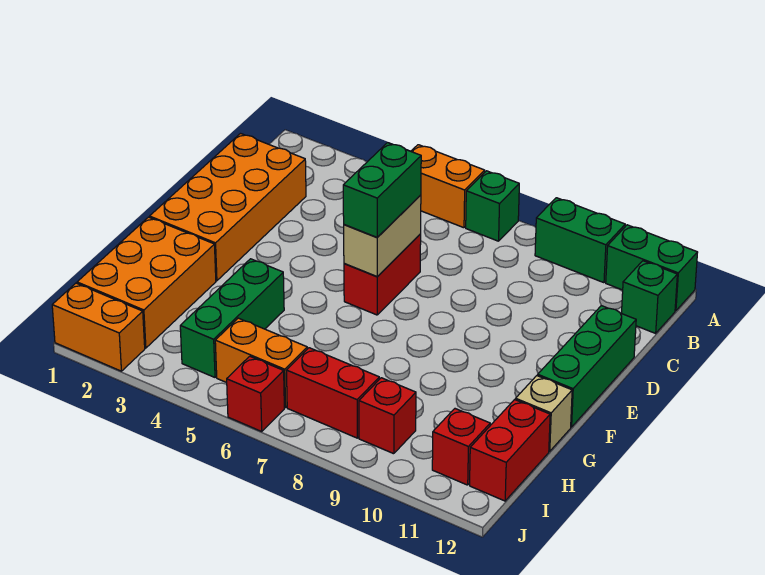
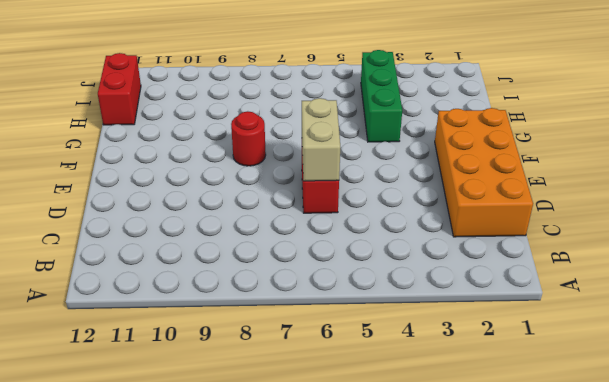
red 1x1 round brick [231,111,266,166] -> none
none -> orange 1x2 brick [411,145,485,228]
none -> green 1x1 brick [466,171,519,241]
none -> green 1x2 brick [535,198,625,283]

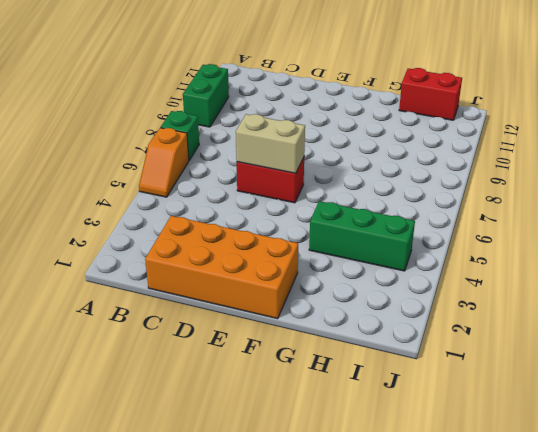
orange 1x2 slope [139,128,189,197] -> orange 1x2 brick [411,145,485,228]
none -> green 1x2 brick [606,225,698,311]
none -> green 1x1 brick [621,261,677,333]
none -> green 1x3 brick [538,306,636,427]

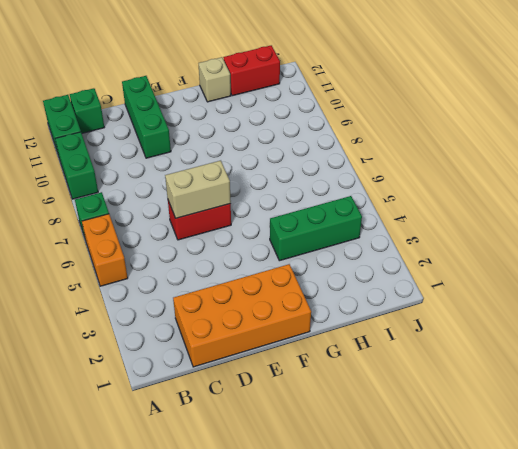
green 1x3 brick [122,76,171,158] -> green 1x3 brick turned to [538,306,636,427]
none -> orange 2x3 brick [77,217,216,348]
none -> orange 1x2 brick [215,318,307,408]
none -> red 1x2 brick [286,348,379,438]

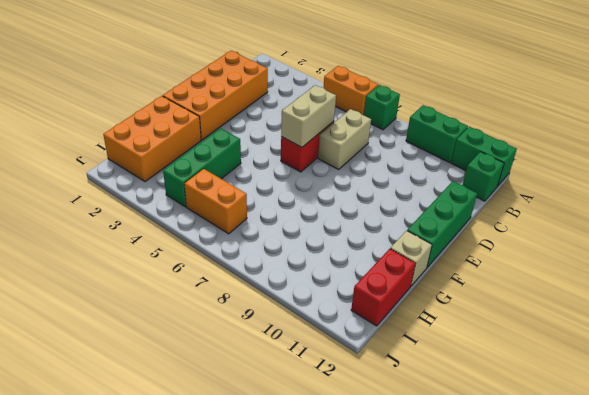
tan 1x2 brick [318,109,371,169] -> none
none -> red 1x2 brick [286,348,379,438]
none -> red 1x1 brick [359,378,416,454]
none -> red 1x1 brick [432,409,490,485]

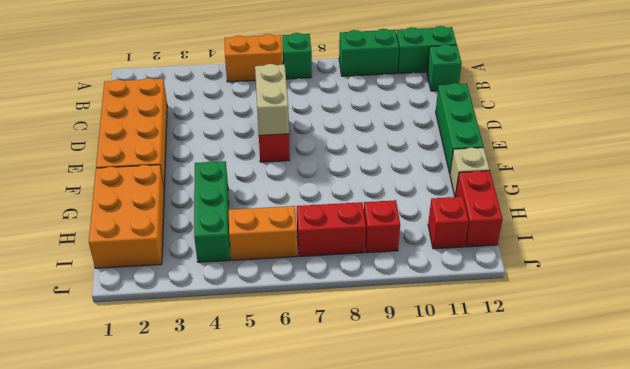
none -> orange 1x2 brick [52,283,145,371]
none -> red 1x1 brick [227,356,284,431]
none -> green 1x2 brick [343,143,421,237]

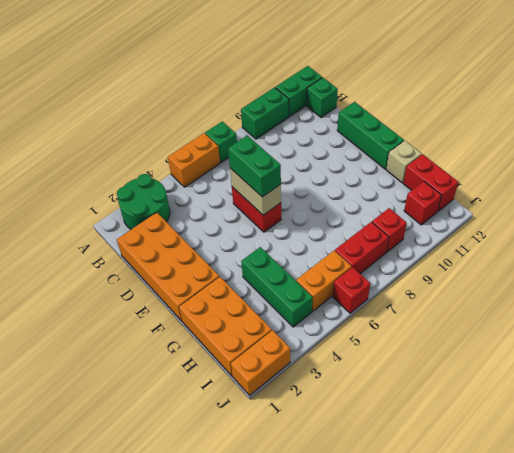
green 2x2 round brick [117,174,170,229] -> none

